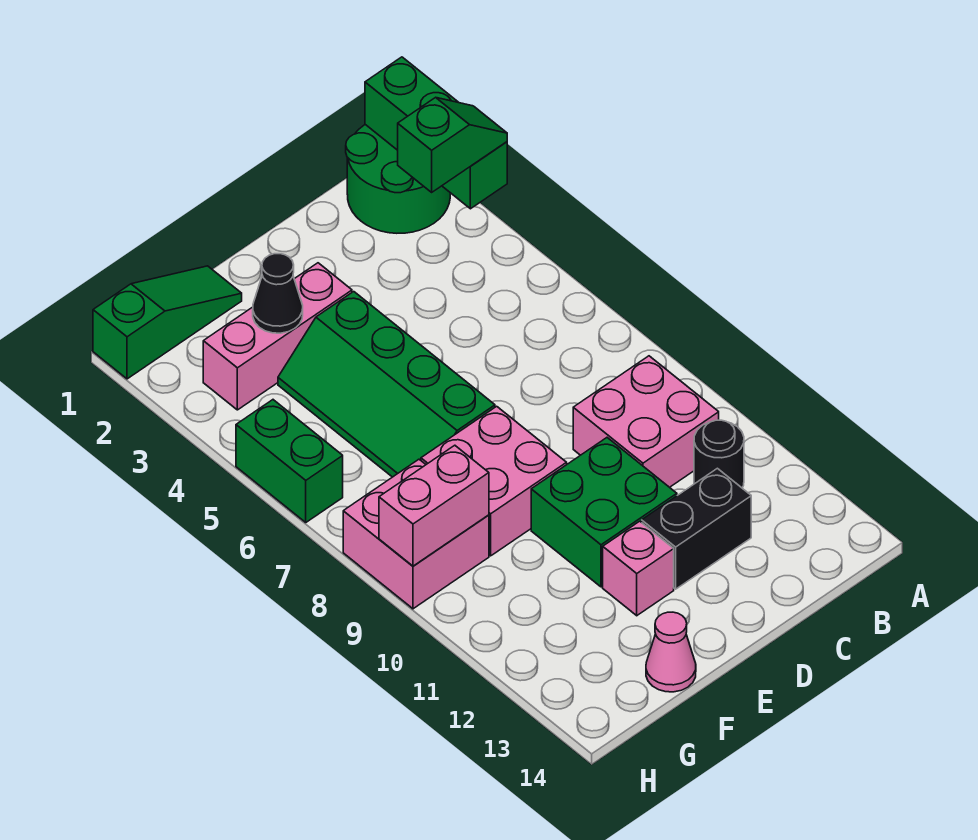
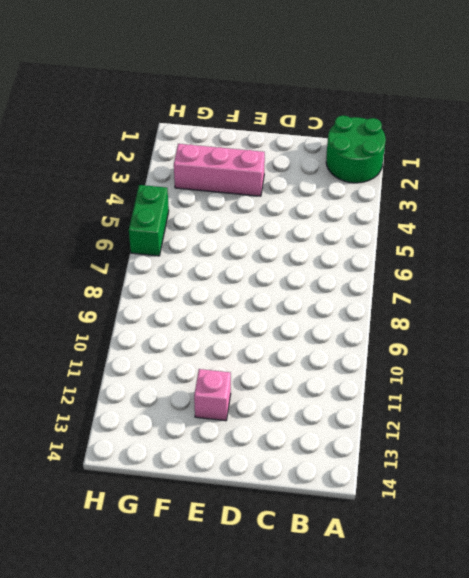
none -> pink 2x2 brick [573,356,719,487]
none -> black 1x1 round brick [694,420,744,488]
none -> black 1x2 brick [642,468,751,589]

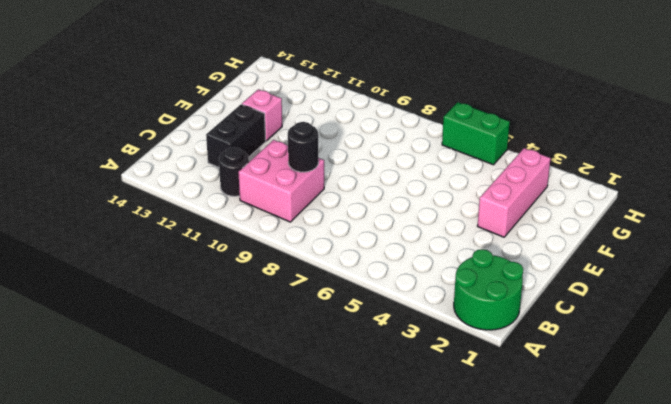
black 1x1 round brick [288,122,318,172] -> none
none -> green 2x2 brick [531,438,677,587]
none -> green 2x4 slope [278,292,495,477]
none -> pink 2x2 brick [421,406,567,556]

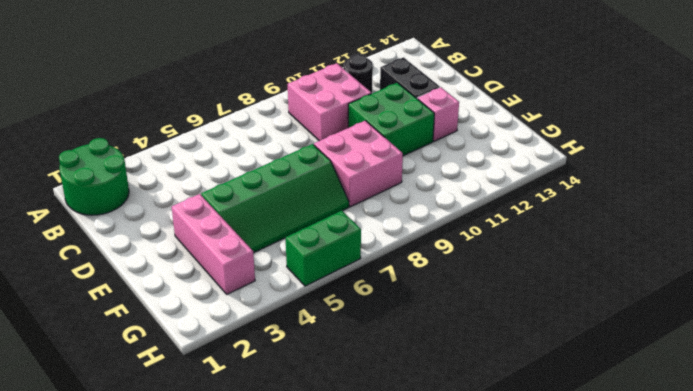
none -> green 1x3 slope [93,266,242,379]
none -> pink 1x1 cone [646,612,696,692]
none -> pink 2x2 brick [343,459,489,609]

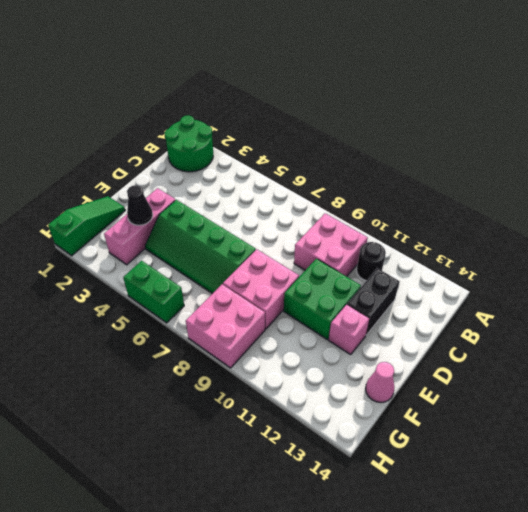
none -> green 1x3 brick [365,57,507,209]
none -> pink 1x2 brick [379,445,489,566]
none -> green 1x2 slope [398,97,507,192]

